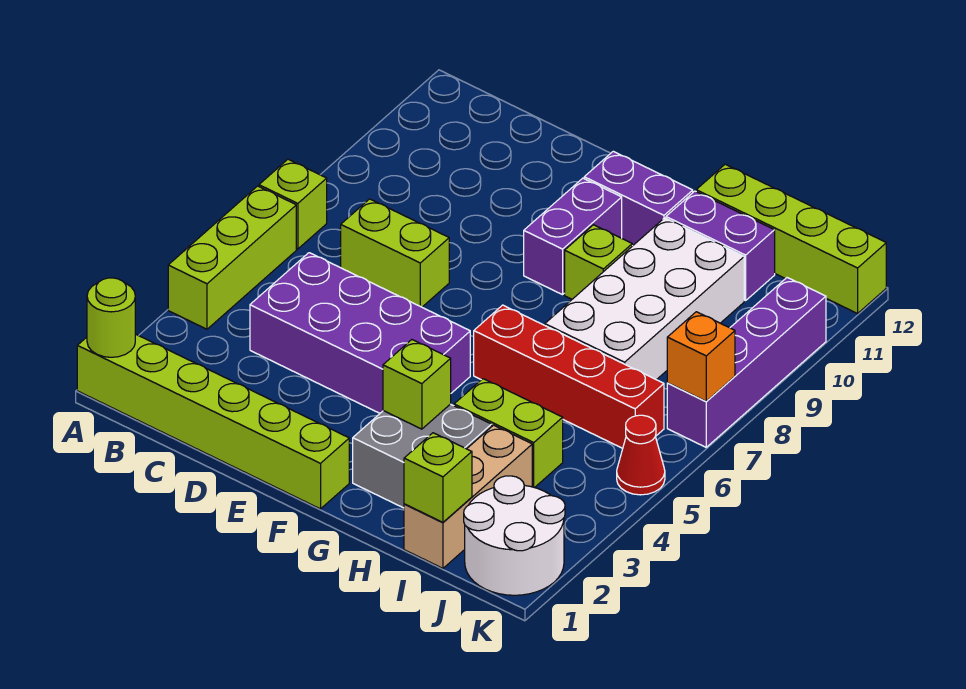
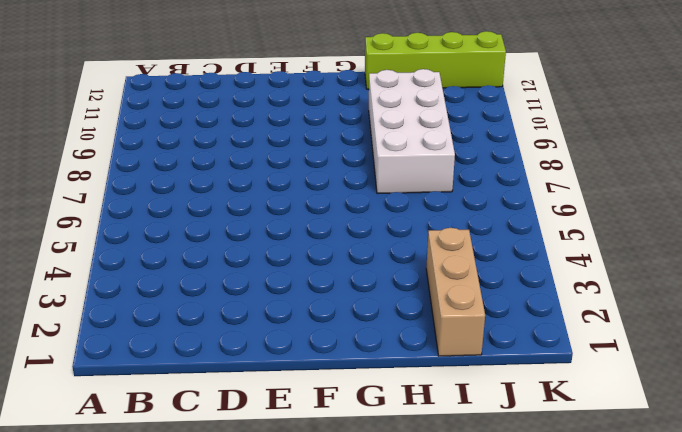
none -> lime 1x6 brick [77,334,349,509]
none -> lime 1x3 brick [168,186,296,329]
none -> lime 1x1 brick [259,159,327,249]

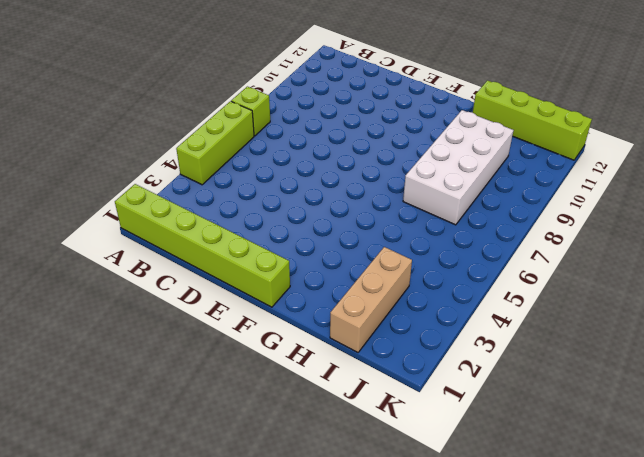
none -> purple 2x4 brick [250,253,470,413]
none -> lime 1x2 brick [341,199,449,307]
none -> purple 1x2 brick [524,178,622,295]

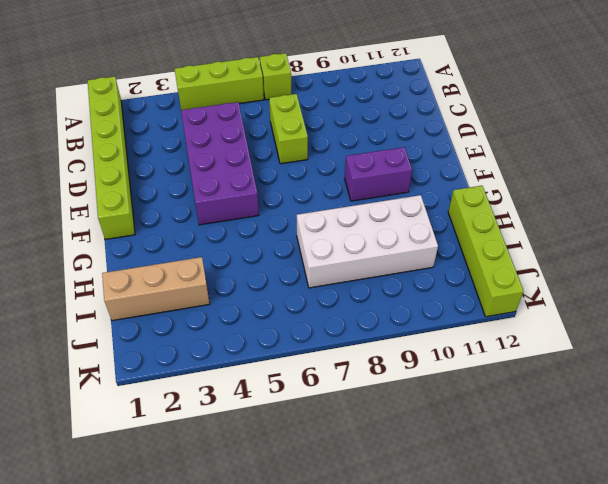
none -> purple 1x2 brick [584,151,693,246]
none -> grey 2x2 brick [353,404,492,508]
none -> red 1x4 brick [474,305,664,448]

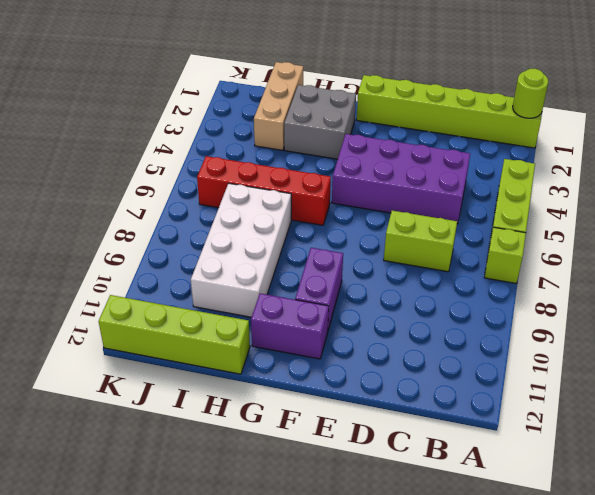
none -> lime 1x1 brick [565,225,632,299]
none -> lime 1x2 brick [454,379,563,488]
none -> purple 1x2 brick [666,191,775,301]

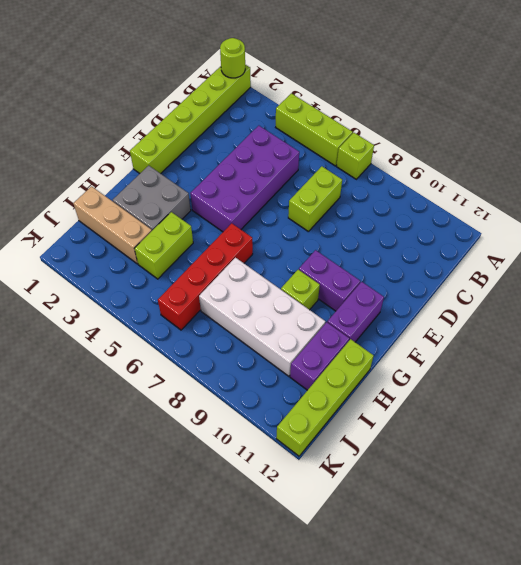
none -> white 2x2 round brick [464,476,565,595]
none -> red 1x1 cone [617,415,665,495]
none -> purple 1x4 brick [667,278,826,447]

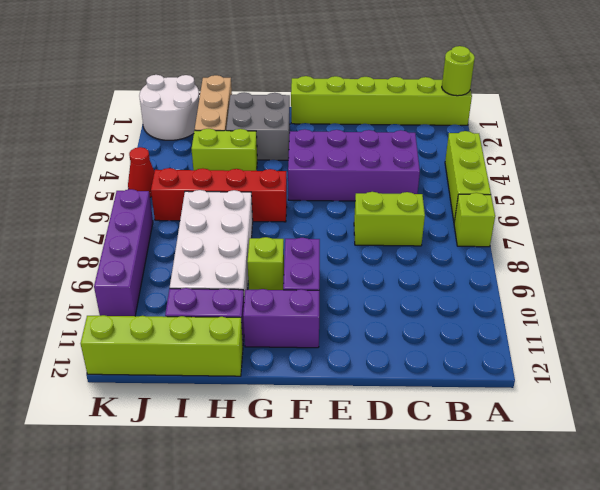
none -> lime 1x1 brick [383,340,451,429]
none -> lime 1x1 brick [404,433,472,522]
none -> orange 1x1 brick [667,312,735,401]

